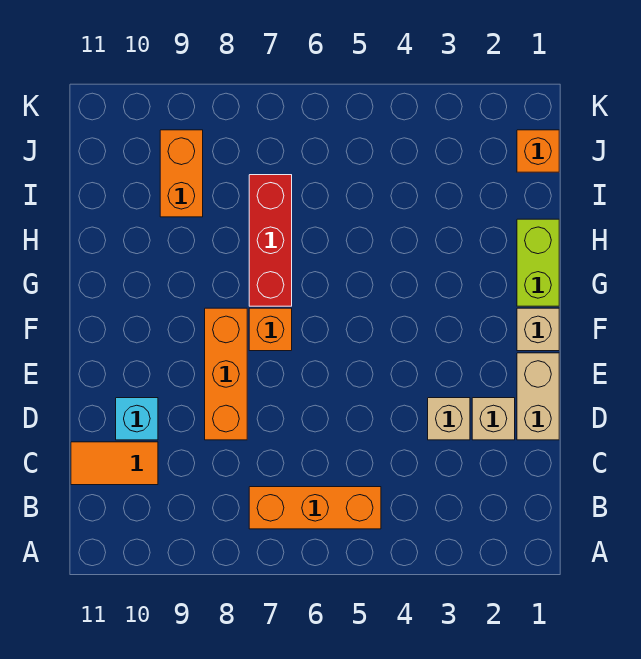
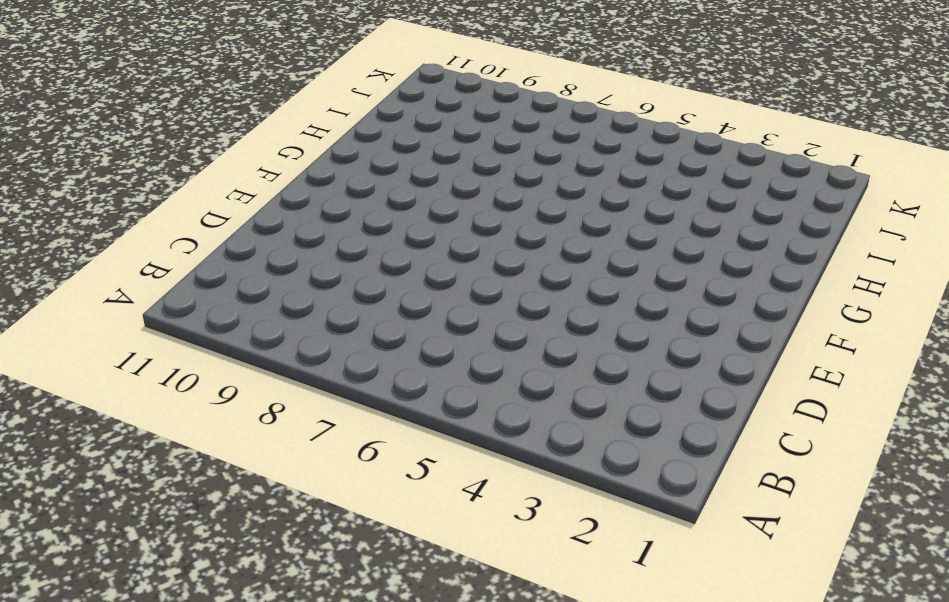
none -> orange 1x3 brick [249,487,381,529]
none -> orange 1x2 tile [71,442,158,485]
none -> tan 1x2 brick [517,353,559,440]

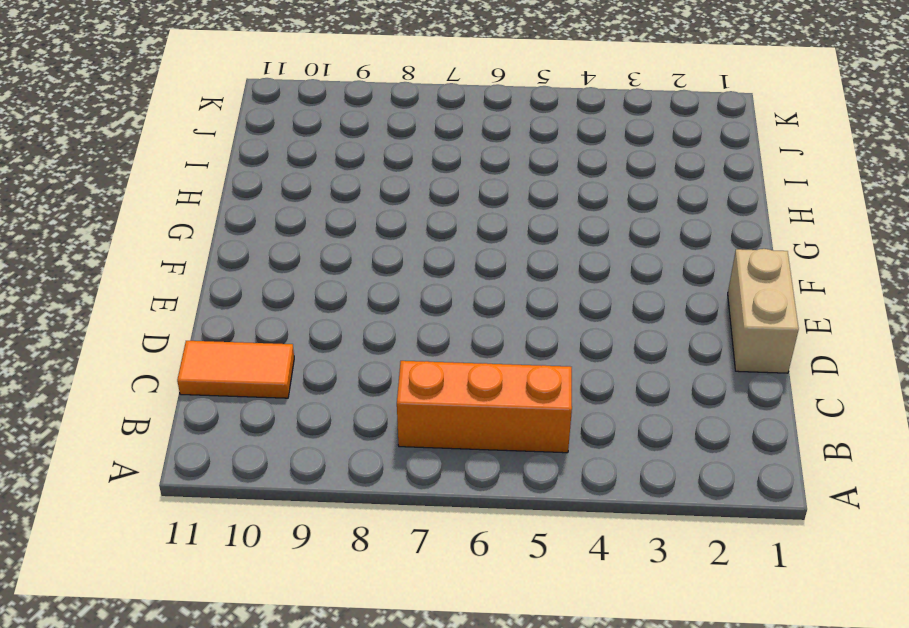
none -> tan 1x1 brick [472,398,515,440]
none -> tan 1x1 brick [428,398,470,440]
none -> orange 1x3 brick [205,308,247,440]

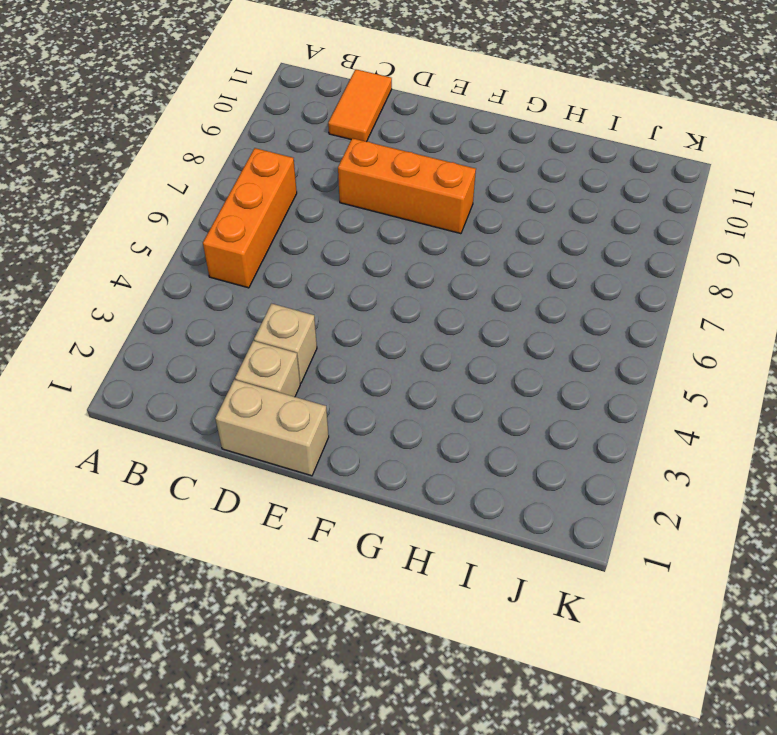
none -> cyan 1x1 brick [116,398,158,440]
none -> tan 1x1 brick [517,308,559,351]
none -> orange 1x1 brick [249,308,292,351]

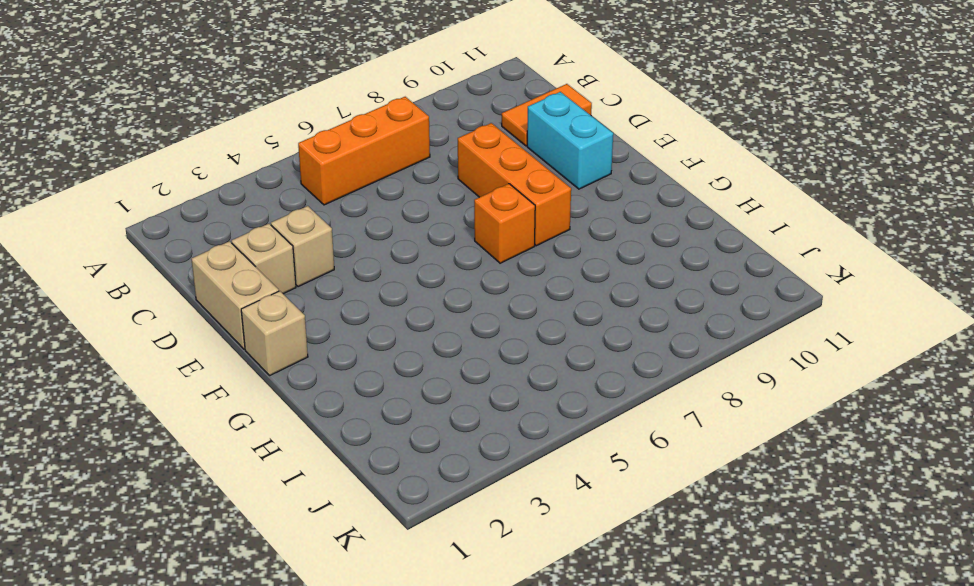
cyan 1x2 brick [527,92,613,189] -> cyan 1x1 brick [116,398,158,440]
none -> lime 1x2 brick [517,219,559,306]
none -> red 1x3 brick [249,175,292,306]
none -> orange 1x2 brick [160,130,203,217]

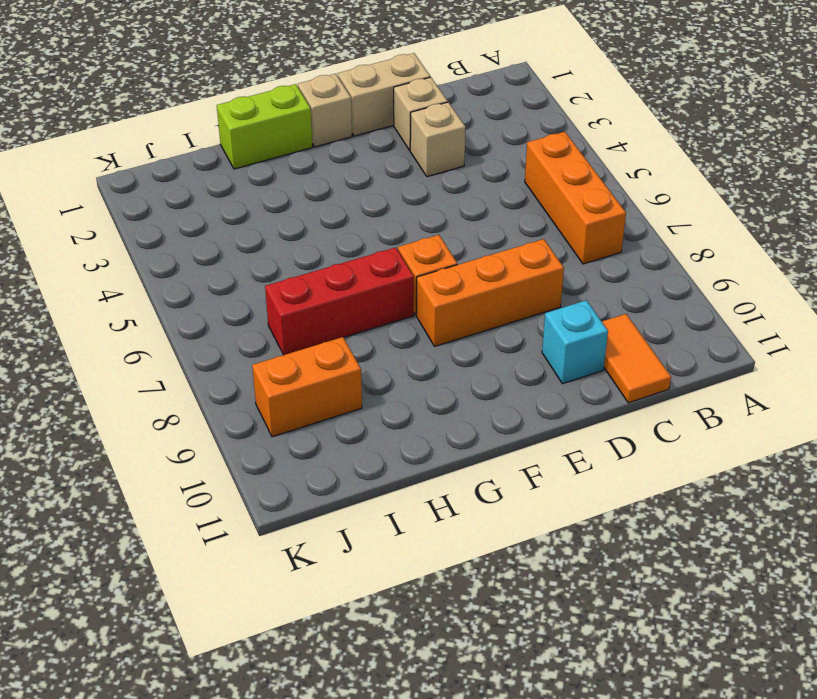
none -> orange 1x1 brick [517,130,559,172]

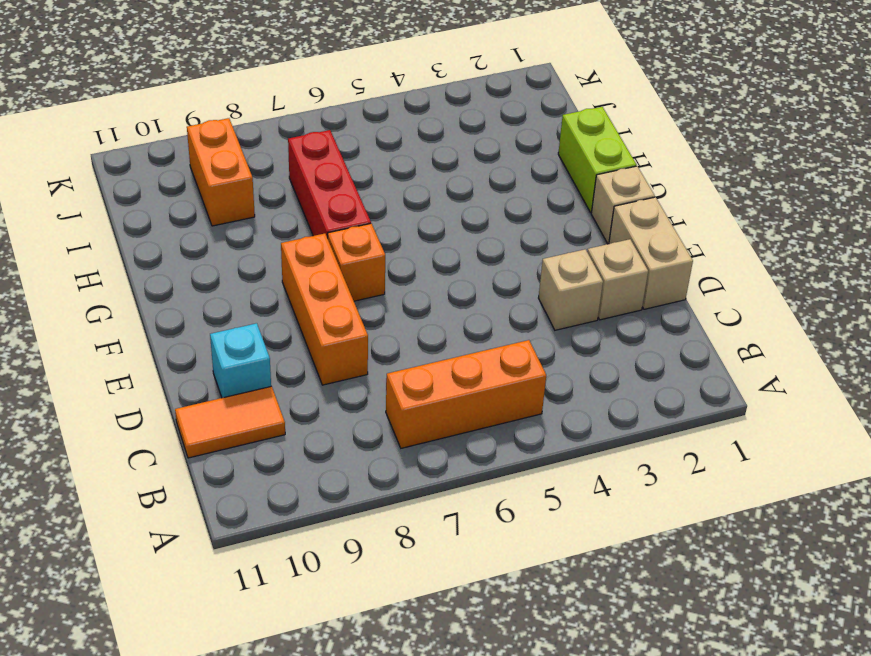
none -> orange 1x1 brick [517,130,559,172]

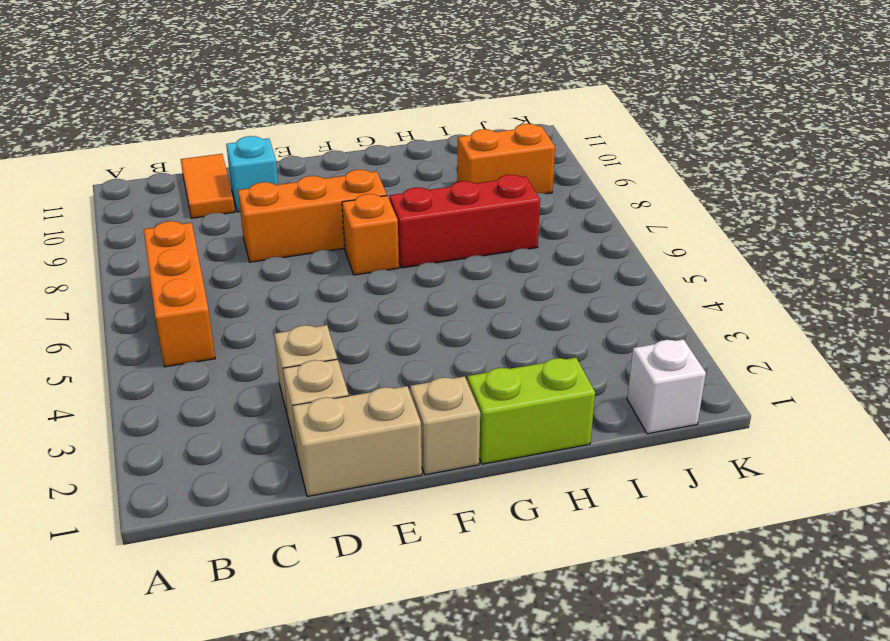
white 1x1 brick [627,339,706,434] -> orange 1x1 brick [517,130,559,172]

